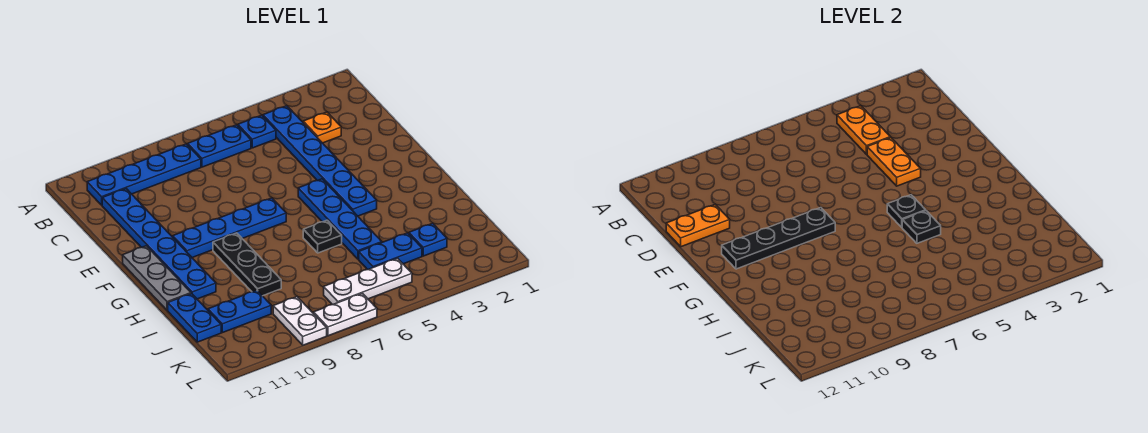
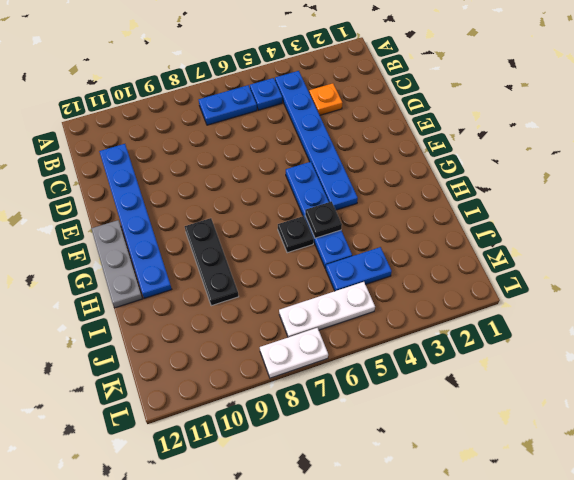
none -> blue 1x4 plate [87,144,201,205]
none -> blue 1x4 plate [173,198,286,258]
none -> blue 1x2 plate [168,294,221,342]

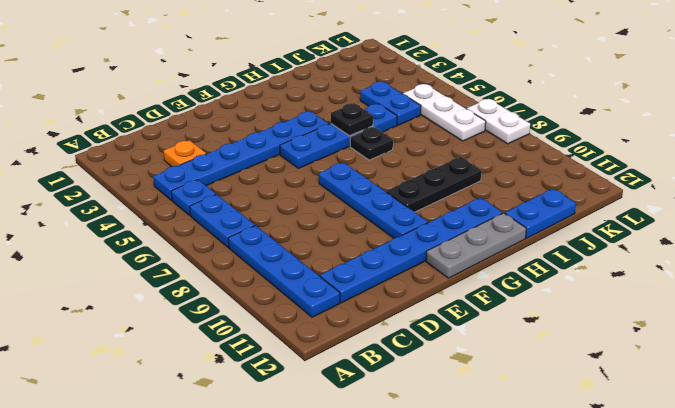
none -> blue 1x1 plate [409,223,447,256]
none -> blue 1x2 plate [208,290,271,333]
none -> white 1x2 plate [273,297,327,345]

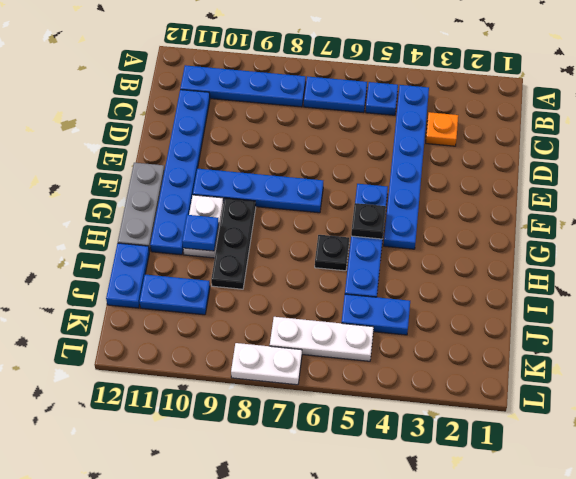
white 1x2 plate [183,195,224,258] -> white 1x2 plate moved to [273,297,327,345]
blue 1x1 plate [182,215,219,251] -> blue 1x1 plate moved to [409,223,447,256]
none -> orange 1x2 plate [837,106,890,154]
none -> orange 1x2 plate [867,138,921,186]
none -> orange 1x2 plate [666,205,730,247]

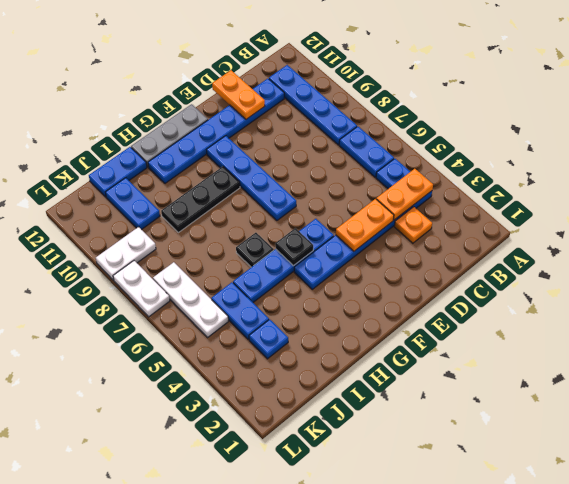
none -> black 1x4 plate [722,208,835,269]
none -> black 1x1 plate [902,211,941,243]

